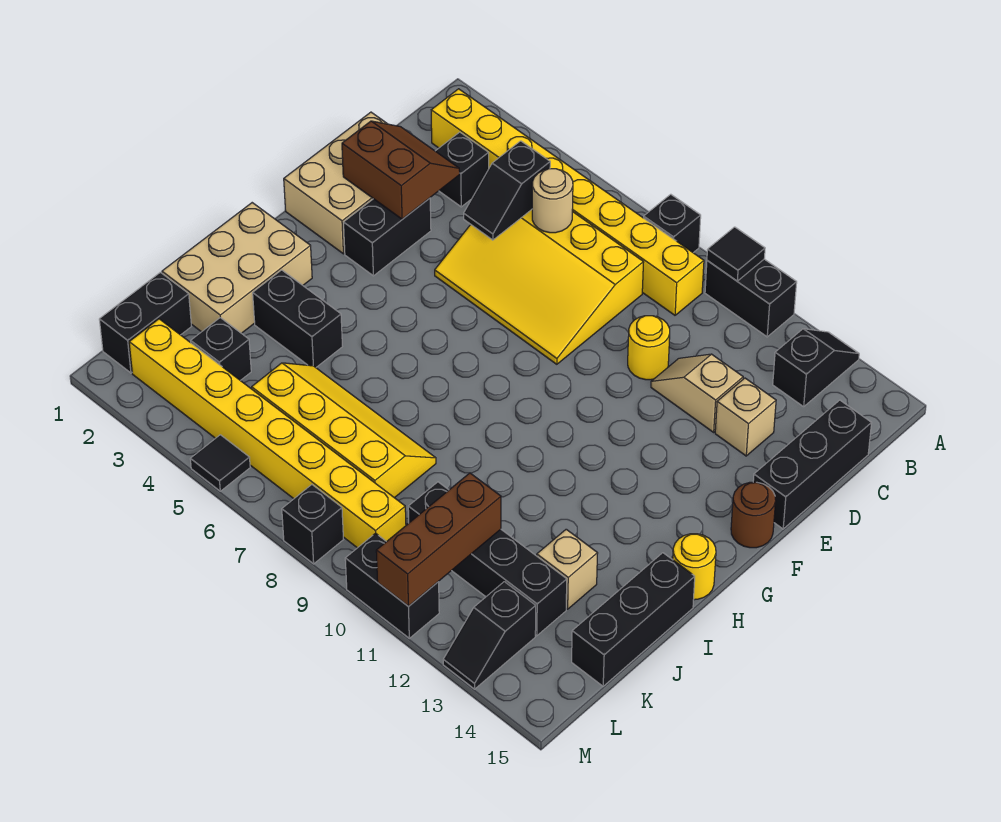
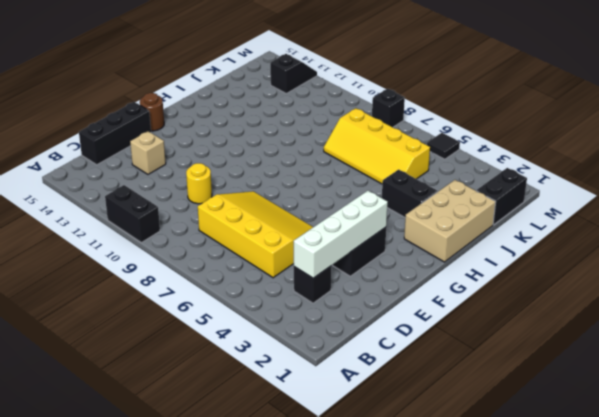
white 1x4 brick [294,191,388,278] -> brown 2x2 slope [342,121,460,219]
none -> black 1x1 brick [644,194,701,253]
none -> black 1x2 slope [773,329,859,407]
none -> yellow 1x8 brick [431,89,704,315]
none -> tan 2x3 brick [284,112,387,254]

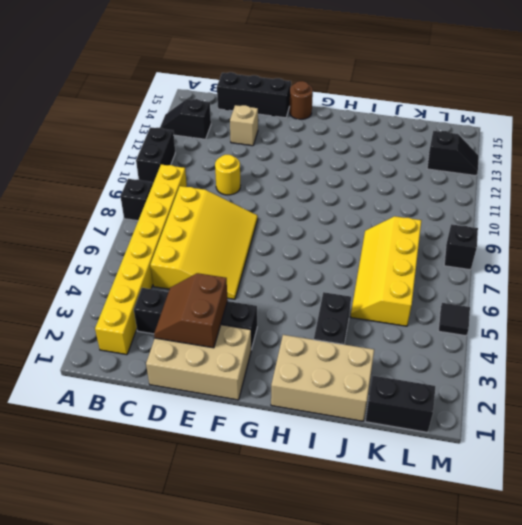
none -> tan 1x2 slope [651,354,743,432]
none -> yellow 1x1 round brick [673,534,716,600]
none -> black 1x3 brick [572,553,695,686]
none -> tan 1x1 brick [537,529,598,609]

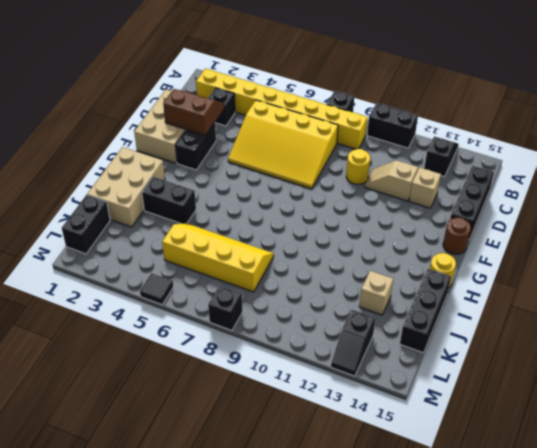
none -> black 1x1 brick [191,318,251,380]
none -> black 1x4 brick [408,482,567,636]
none -> yellow 1x8 brick [129,319,406,548]
none -> black 1x2 brick [345,533,439,638]

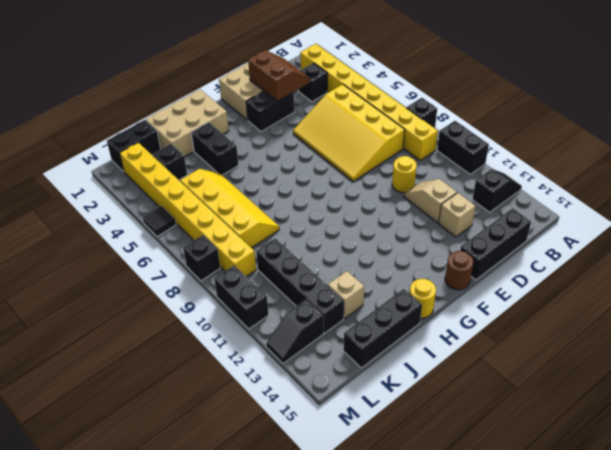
none -> black 1x1 tile [707,227,765,281]
none -> black 1x2 slope [464,141,550,240]
none -> tan 1x1 round brick [532,169,573,233]
none -> brown 1x3 brick [376,473,501,606]

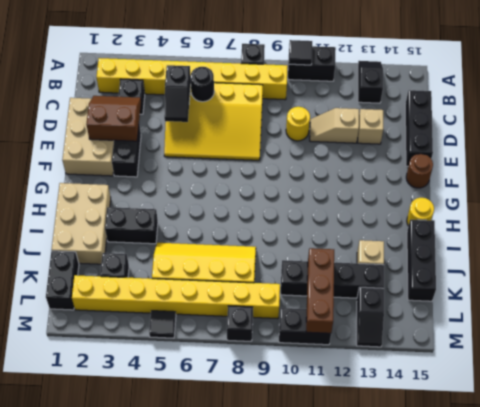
black 1x1 round brick [190,67,214,102] -> tan 1x1 round brick [532,169,573,233]

